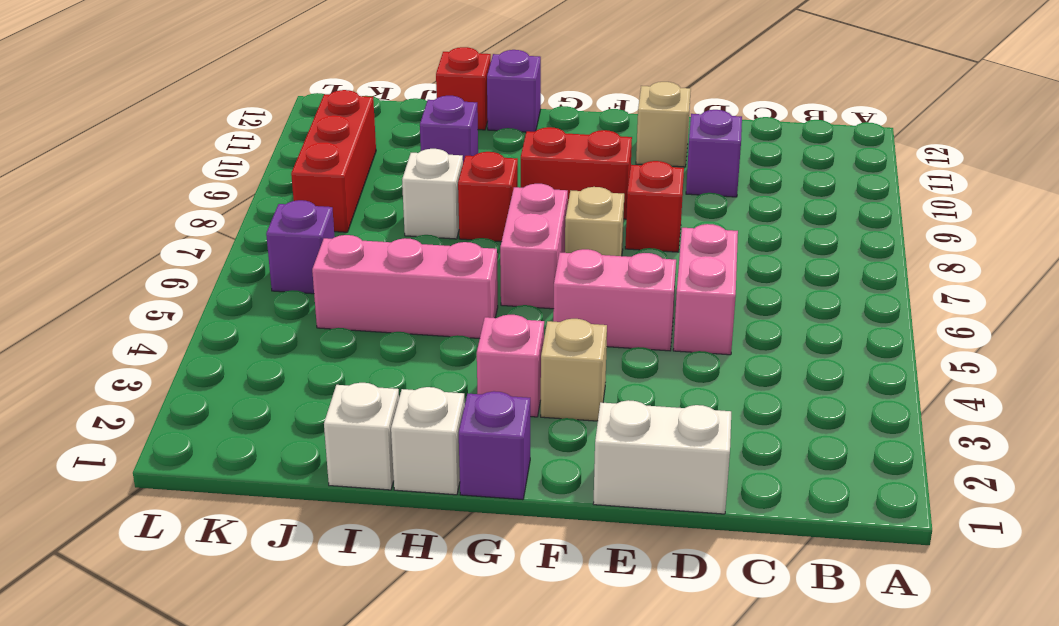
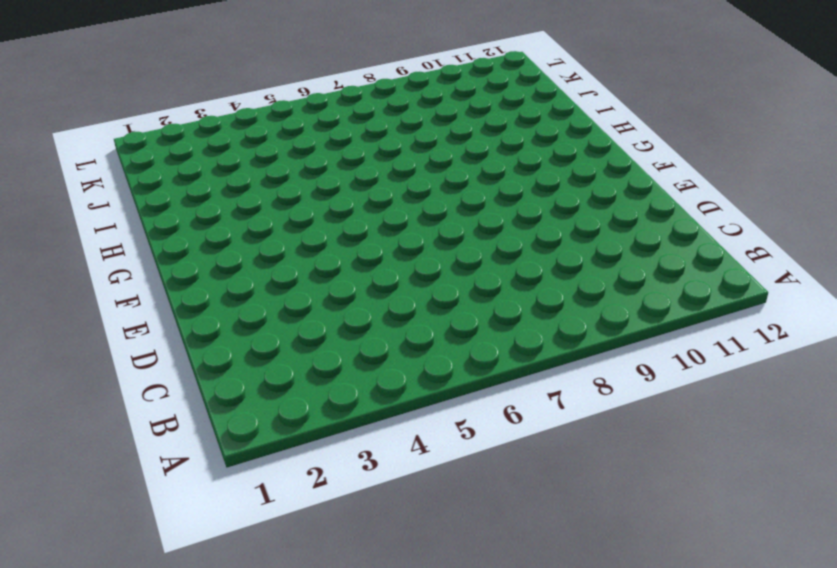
none -> white 1x2 brick [593,400,731,514]
none -> pink 1x2 brick [673,224,738,355]
none -> purple 1x1 brick [686,110,742,197]

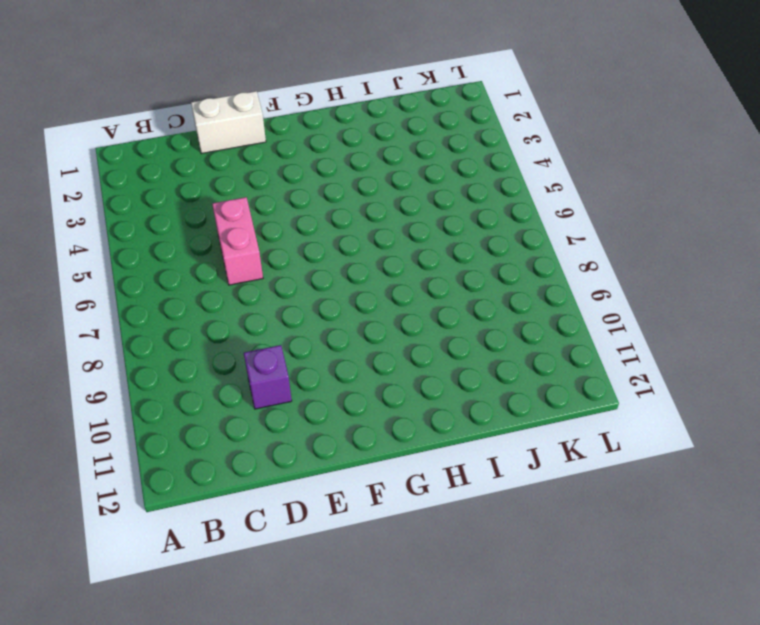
none -> pink 1x2 brick [553,249,676,351]
none -> red 1x1 brick [625,161,684,252]
none -> tan 1x1 brick [636,82,691,167]

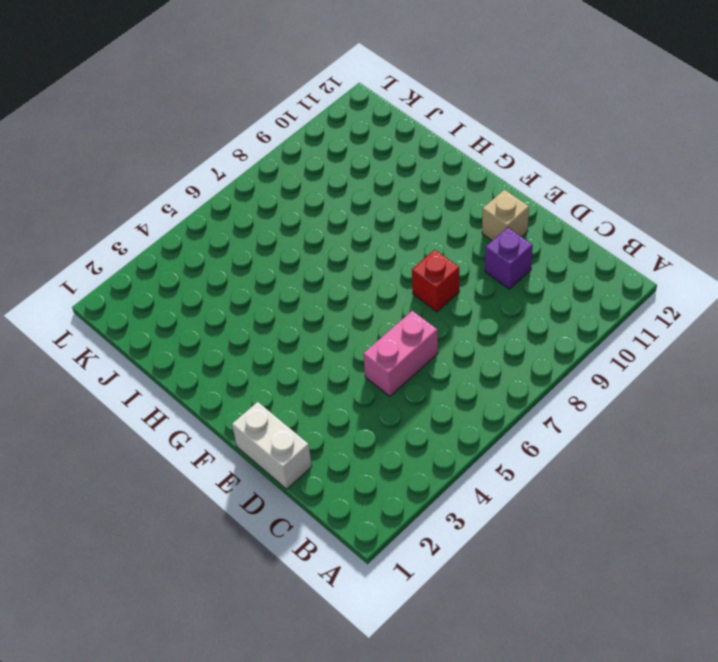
none -> pink 1x2 brick [553,249,676,351]
none -> tan 1x1 brick [541,319,607,421]
none -> tan 1x1 brick [565,187,624,256]

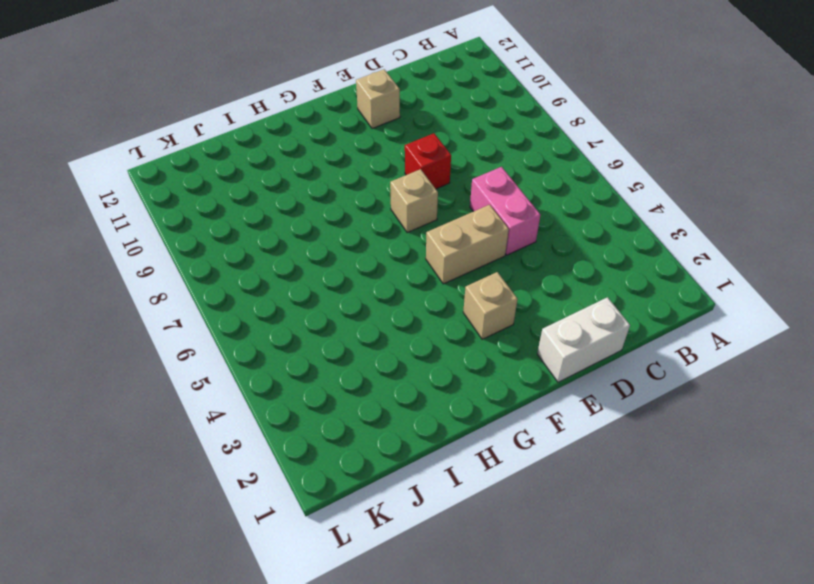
tan 1x2 brick [426,205,509,284] -> pink 1x2 brick [553,249,676,351]
none -> purple 1x1 brick [686,110,742,197]
none -> red 1x2 brick [521,127,632,219]
none -> purple 1x1 brick [459,391,530,500]

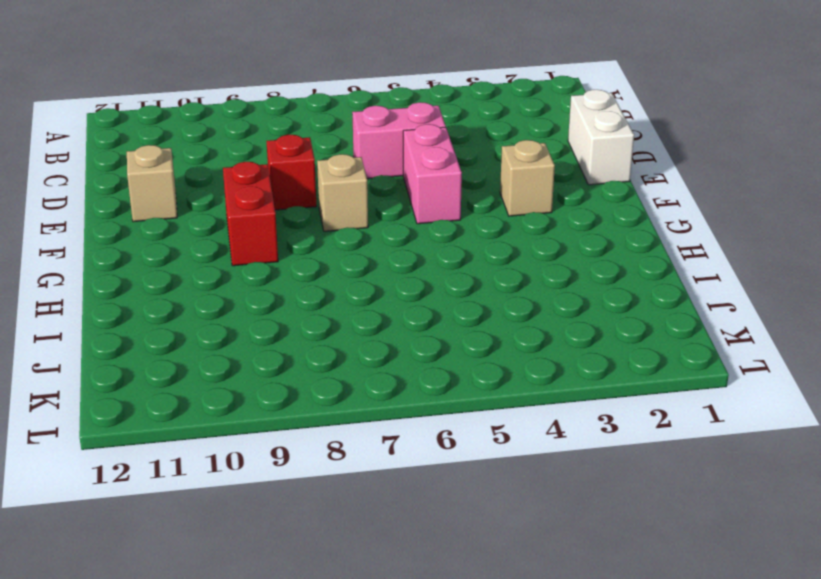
none -> purple 1x1 brick [686,110,742,197]
none -> purple 1x1 brick [459,391,530,500]
none -> pink 1x1 brick [477,315,544,417]

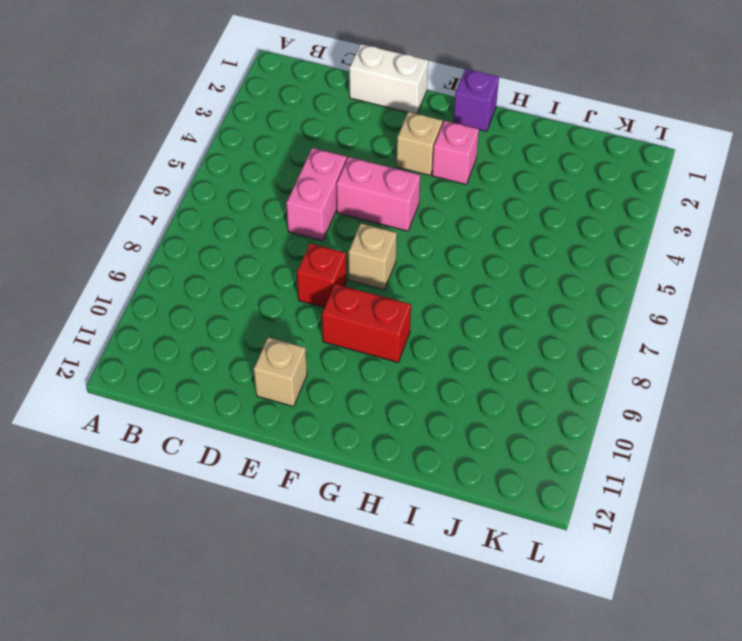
none -> purple 1x1 brick [686,110,742,197]
none -> pink 1x2 brick [500,184,568,309]
none -> white 1x1 brick [391,387,465,495]

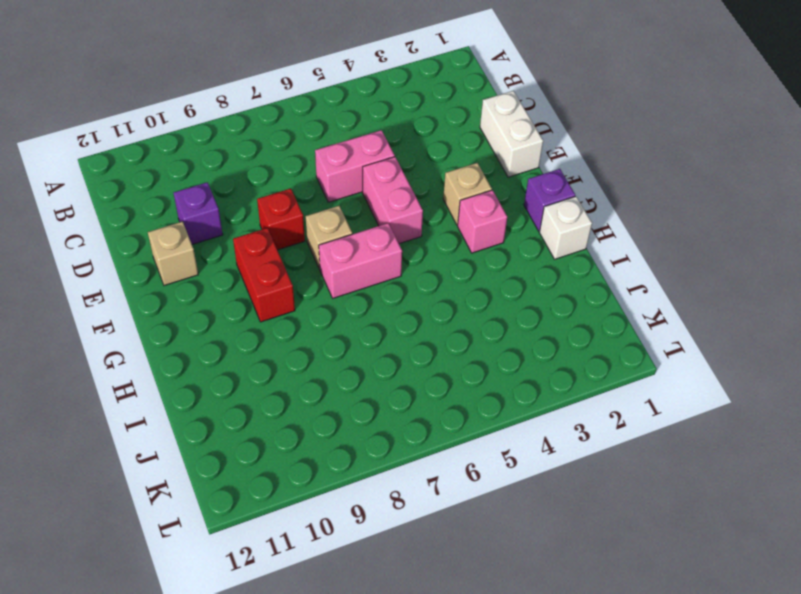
none -> pink 1x3 brick [312,235,498,339]
none -> red 1x1 brick [458,152,518,242]
none -> purple 1x1 brick [487,50,541,132]

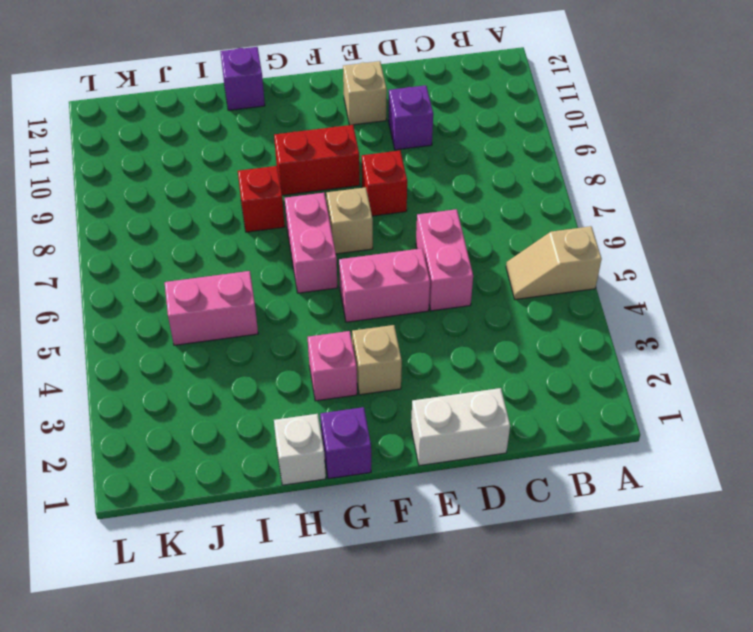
tan 1x2 slope [506,226,602,300] -> none
pink 1x2 brick [165,271,258,345] -> pink 1x3 brick [312,235,498,339]
none -> white 1x1 brick [324,383,399,490]
none -> white 1x1 brick [402,149,463,239]
none -> purple 1x1 brick [420,96,478,162]

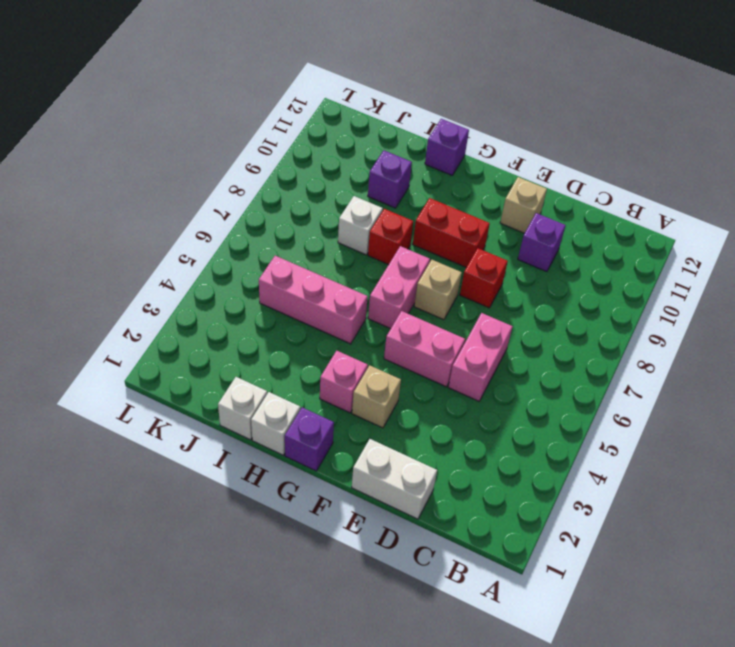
none -> red 1x1 brick [436,47,491,130]
none -> purple 1x1 brick [266,200,335,294]
none -> red 1x3 brick [291,90,376,232]

